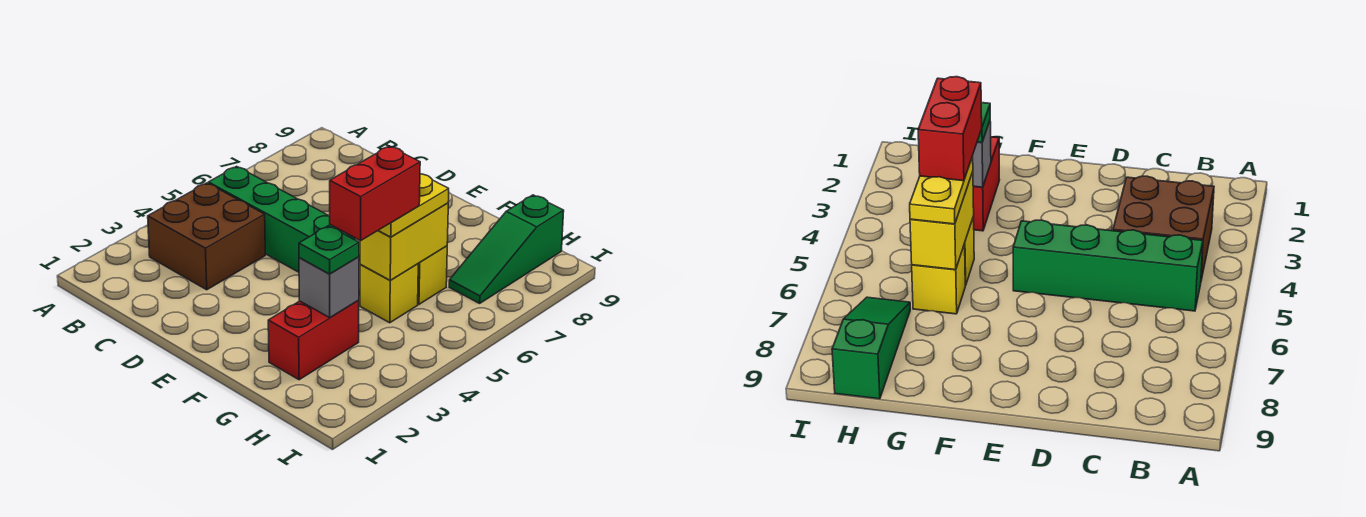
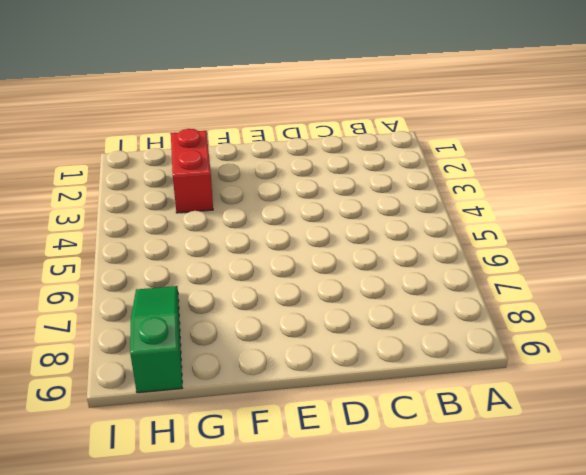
none -> brown 2x2 brick [148,183,265,290]
none -> green 1x4 brick [208,166,355,272]

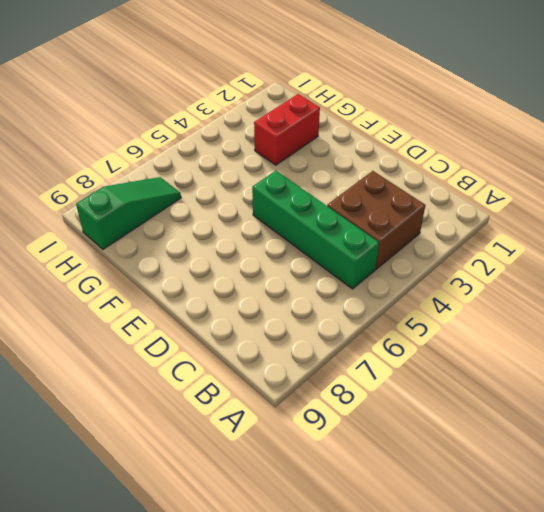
none -> yellow 1x1 brick [360,264,418,323]
none -> yellow 1x1 brick [418,246,447,304]

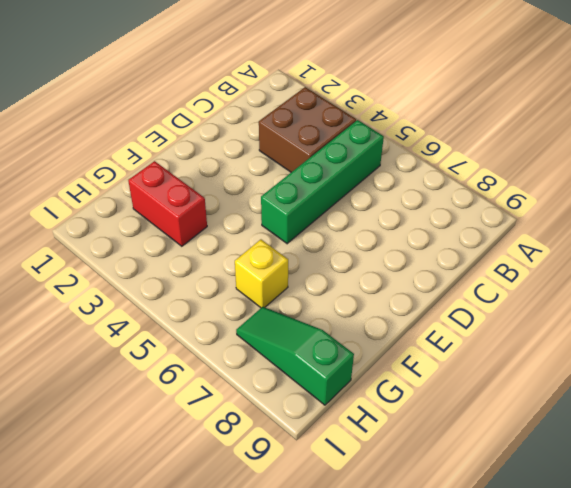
none -> yellow 1x1 brick [360,264,418,323]
none -> grey 1x1 brick [299,257,359,318]

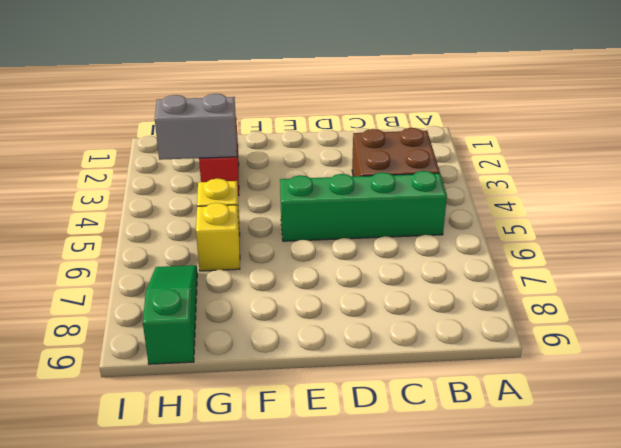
grey 1x2 brick [155,94,237,160] -> grey 1x1 brick [299,257,359,318]
none -> yellow 1x2 brick [360,203,448,280]
none -> green 1x1 plate [299,226,359,274]

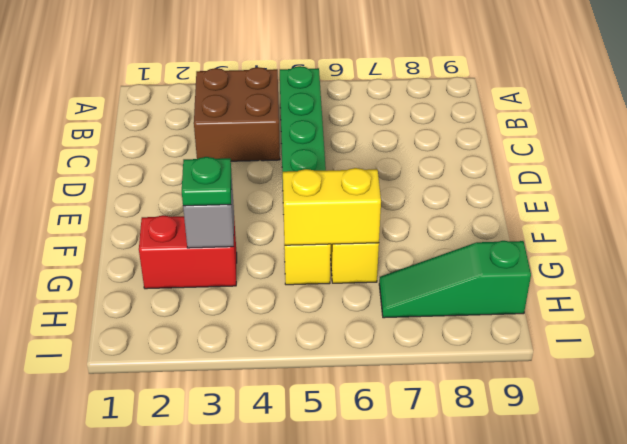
none -> yellow 1x2 plate [378,174,449,237]
none -> red 1x2 brick [330,146,420,241]

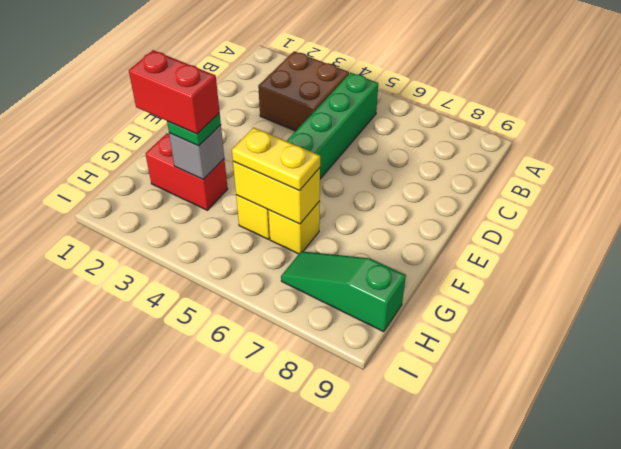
red 1x2 brick [129,50,220,134] -> red 1x2 brick moved to [330,146,420,241]

